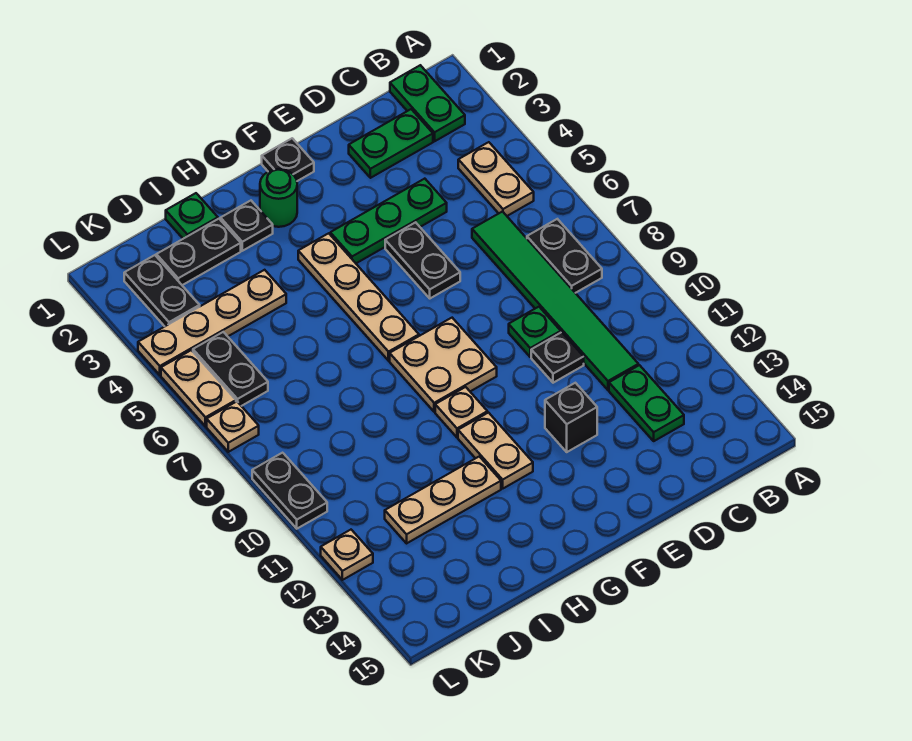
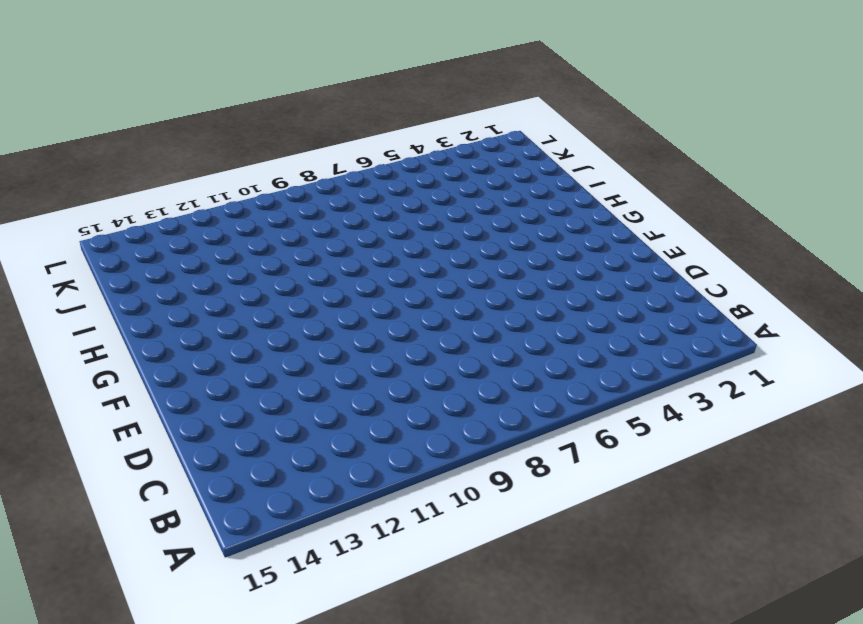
none -> green 1x2 plate [390,65,465,141]
none -> tan 1x2 plate [458,142,534,216]
none -> black 1x2 plate [527,219,602,293]

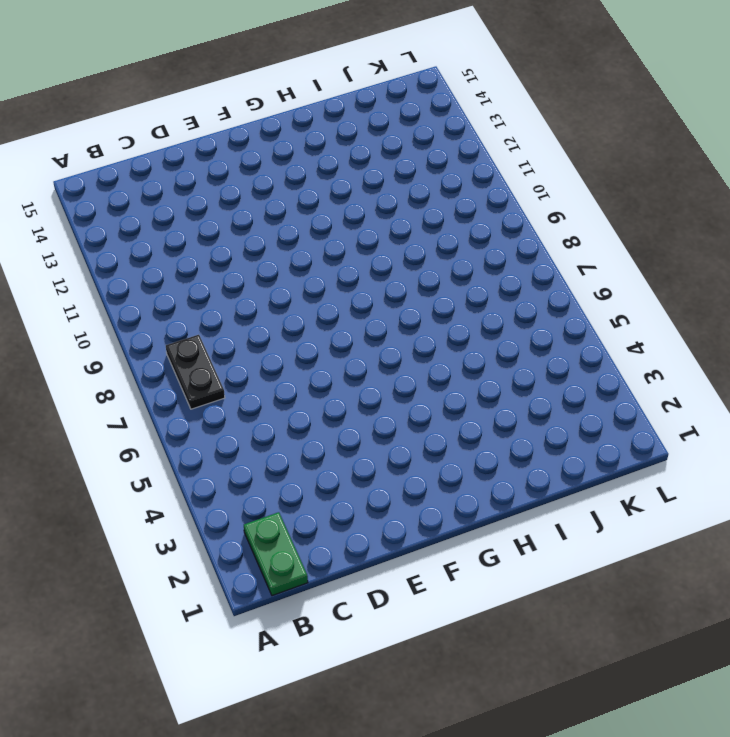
none -> tan 1x2 plate [458,142,534,216]
none -> green 1x2 plate [349,109,433,178]
none -> green 1x6 tile [472,212,638,390]

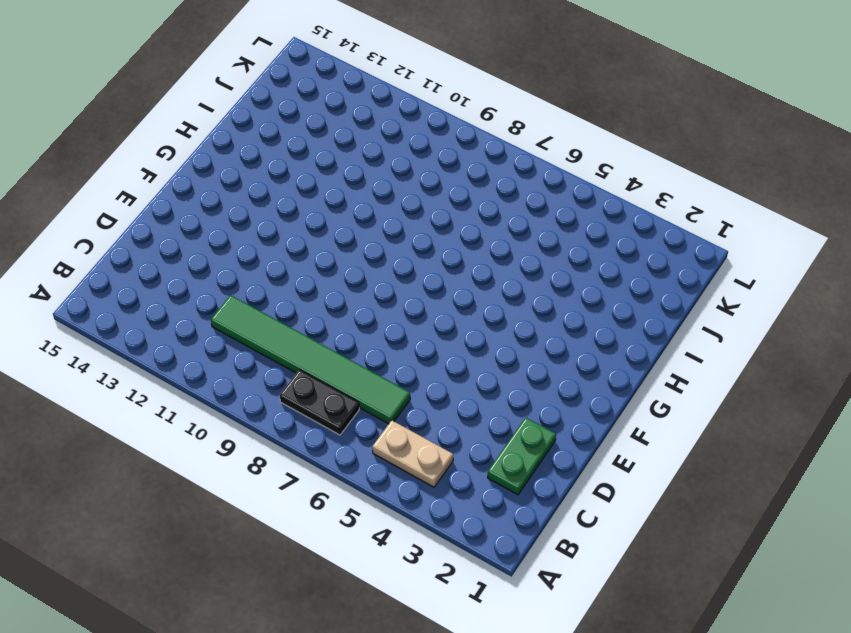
none -> green 1x2 plate [390,65,465,141]
none -> green 1x2 plate [609,365,684,441]
none -> green 1x3 plate [330,179,447,263]

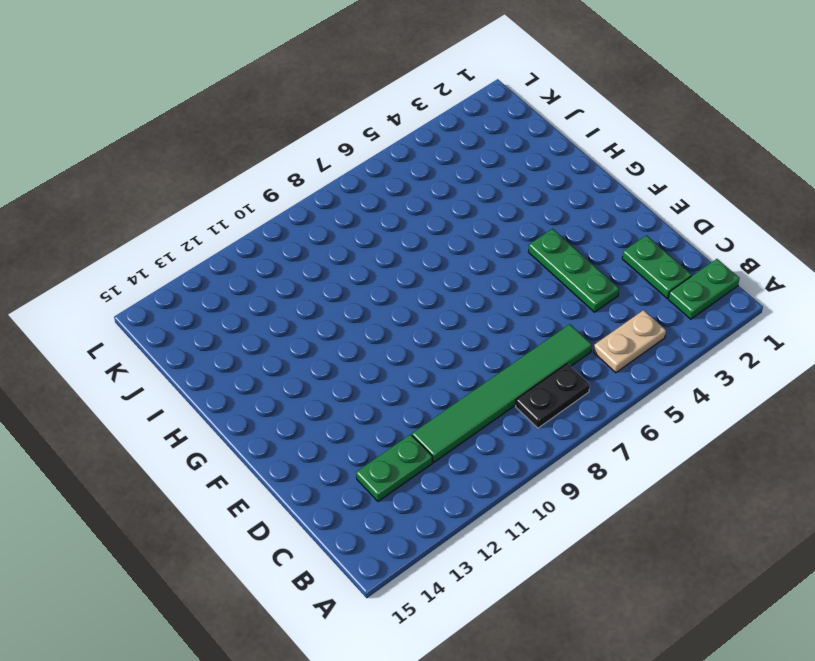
none -> green 1x1 plate [509,307,561,357]
none -> black 1x1 plate [531,332,584,383]
none -> black 1x2 plate [385,222,460,298]

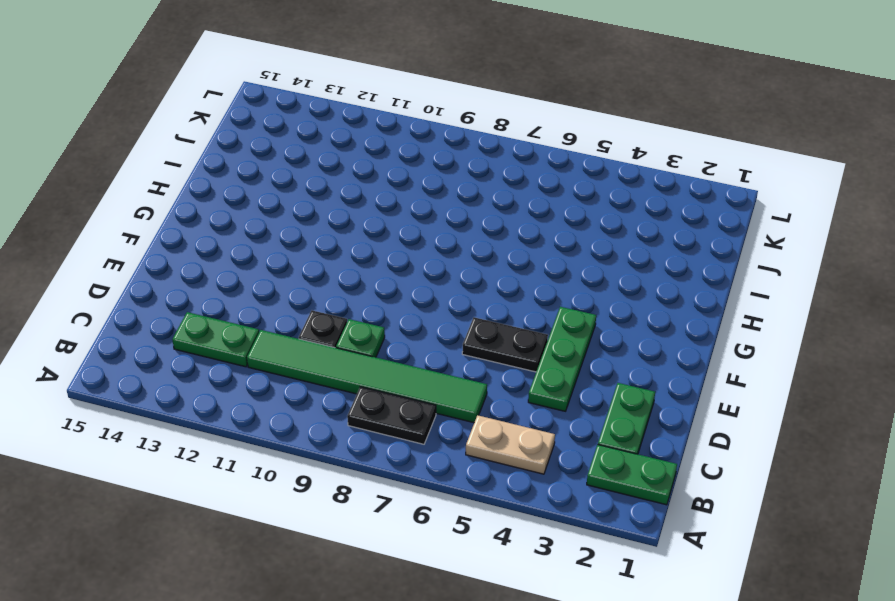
none -> black 1x1 brick [545,383,597,452]
none -> black 1x1 plate [262,138,314,181]
none -> tan 2x2 plate [390,318,497,412]

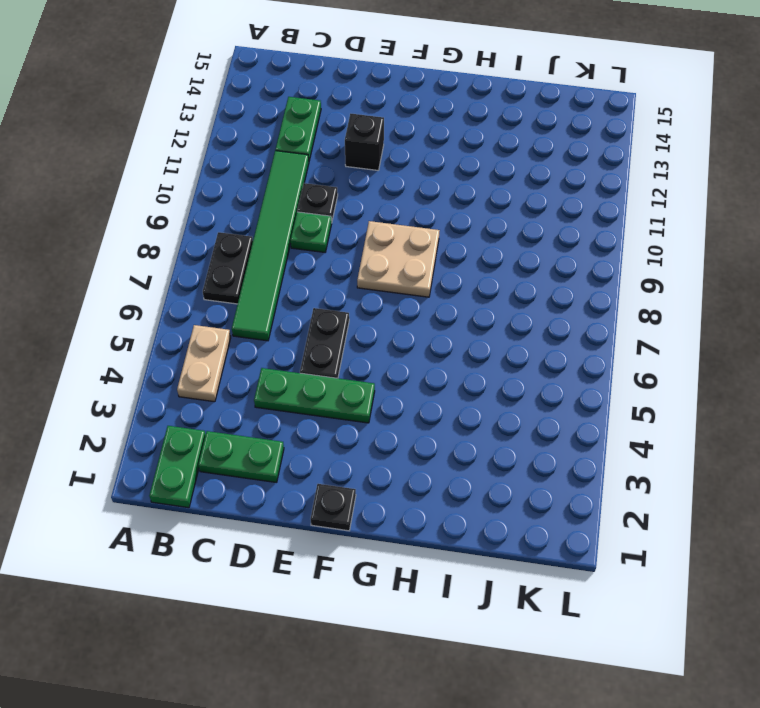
none -> green 1x1 round brick [260,169,297,227]
none -> tan 1x4 plate [298,233,419,361]
none -> tan 1x1 plate [435,387,487,437]

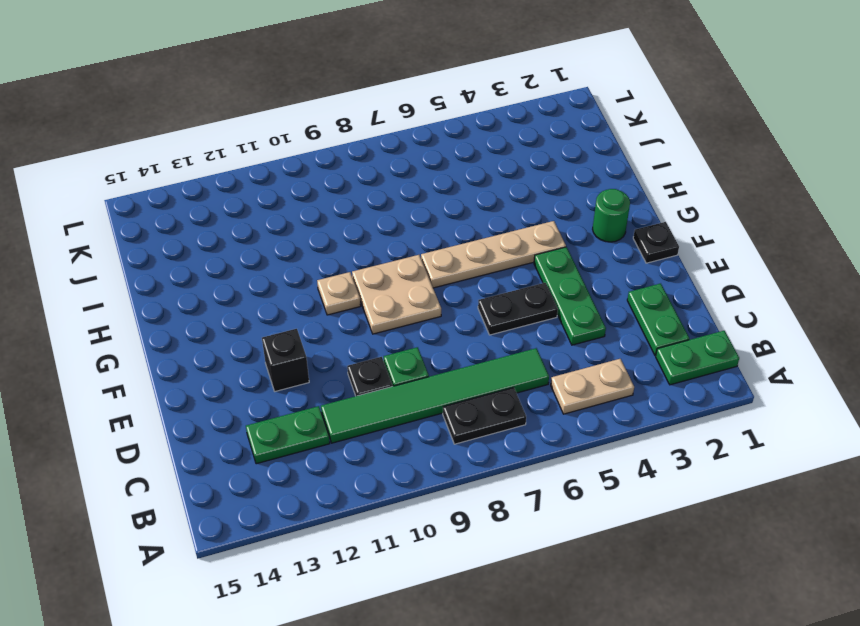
none -> tan 1x2 plate [458,413,533,488]
none -> black 1x1 plate [221,201,273,251]
none -> tan 1x3 plate [385,456,501,543]

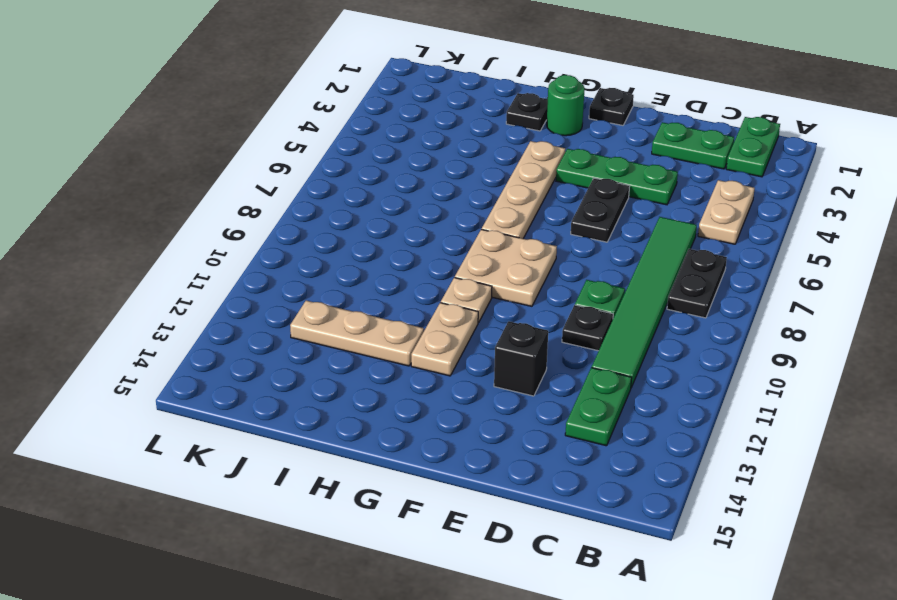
none -> green 1x1 plate [166,193,218,239]
none -> black 1x2 plate [156,219,241,285]
none -> tan 1x4 plate [138,270,286,375]

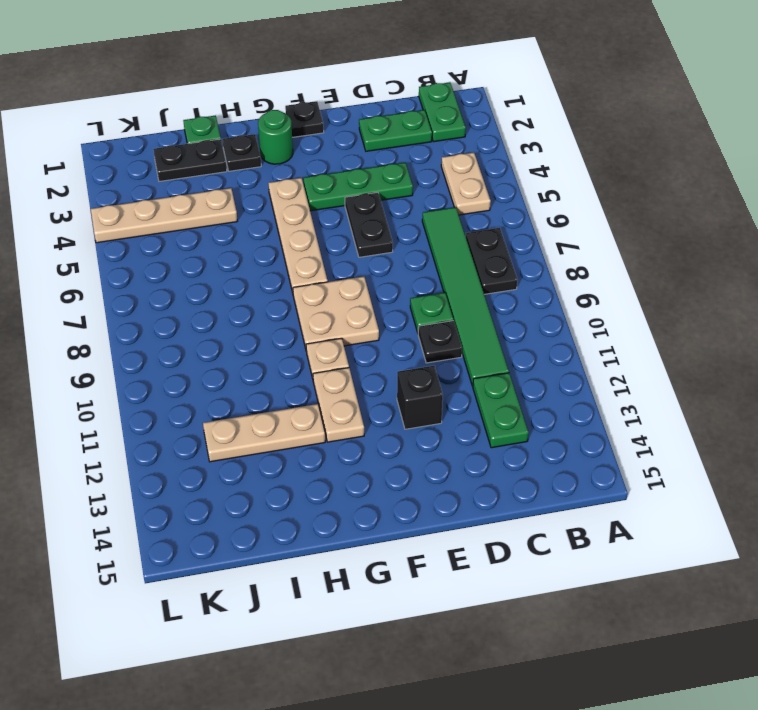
none -> black 1x2 plate [124,255,200,326]
none -> black 1x2 plate [193,332,268,406]
none -> tan 1x2 plate [161,350,236,426]

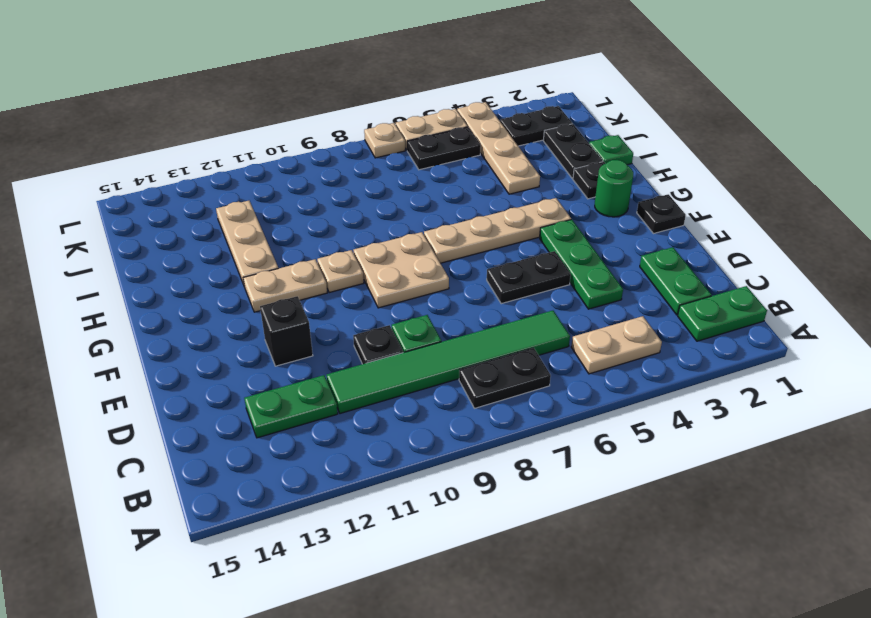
none -> black 1x2 plate [252,453,327,529]
none -> tan 1x1 plate [321,530,373,580]

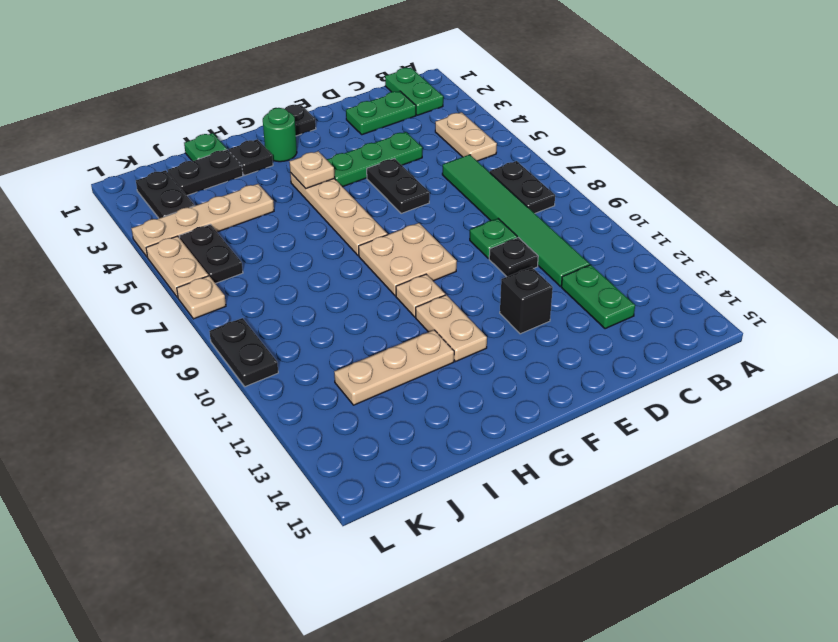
tan 1x1 plate [289,151,335,188] -> tan 1x1 plate moved to [321,530,373,580]

